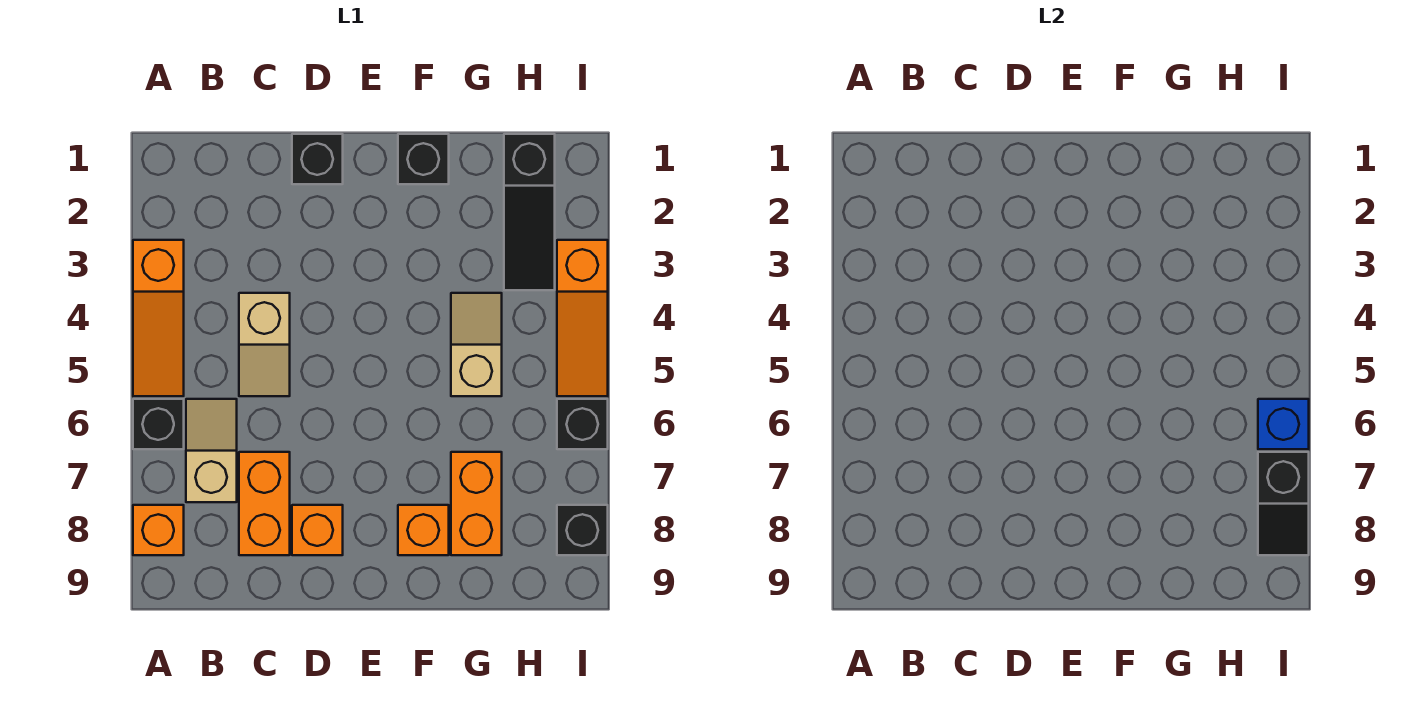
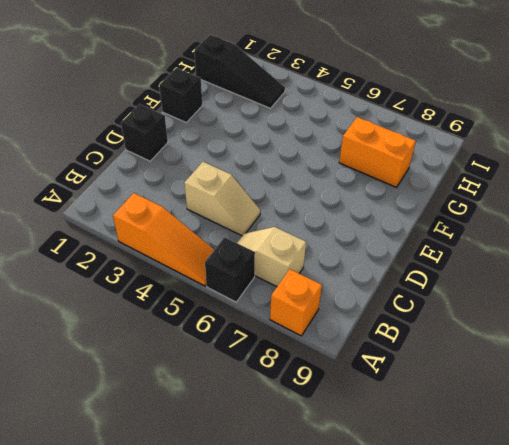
none -> orange 1x2 brick [239,452,290,555]
none -> orange 1x1 brick [292,505,343,555]
none -> orange 1x1 brick [398,505,449,555]

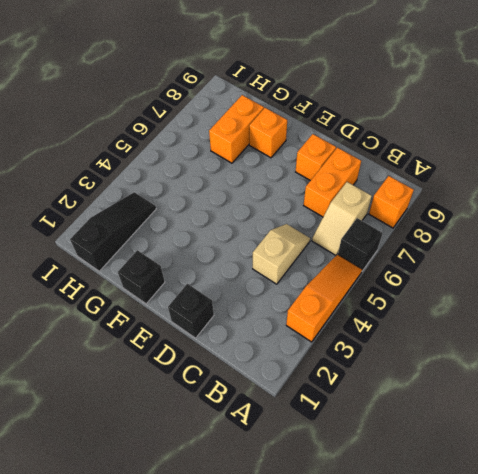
none -> tan 1x2 slope [451,293,502,396]
none -> orange 1x3 slope [557,240,608,396]
none -> black 1x1 brick [557,399,608,449]

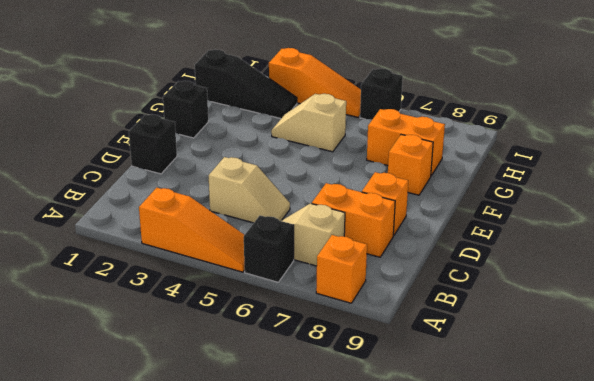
none -> black 1x1 brick [557,505,608,555]
none -> blue 1x1 brick [1258,399,1309,449]
none -> black 1x2 slope [1258,452,1309,555]

